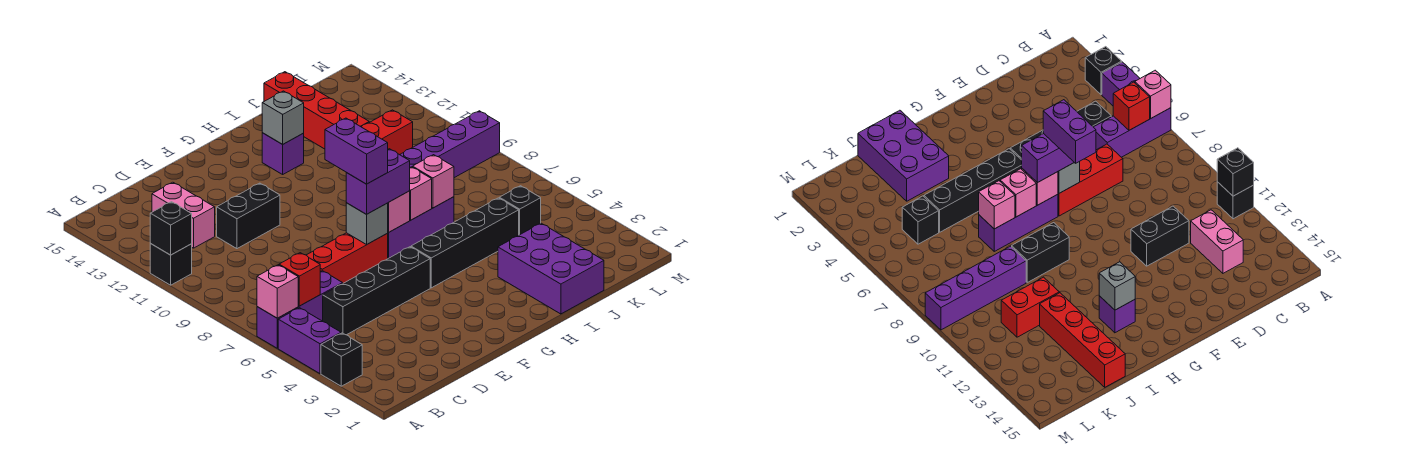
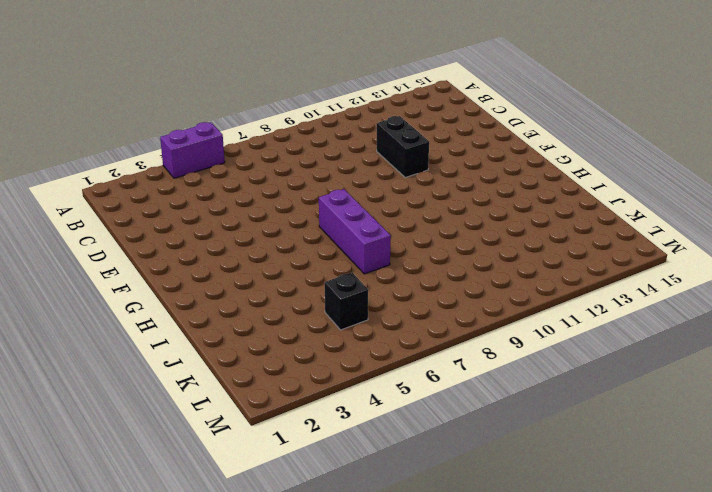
none -> black 1x1 brick [321,333,362,386]
none -> purple 1x3 brick [257,271,343,348]
none -> black 1x1 brick [150,244,192,285]

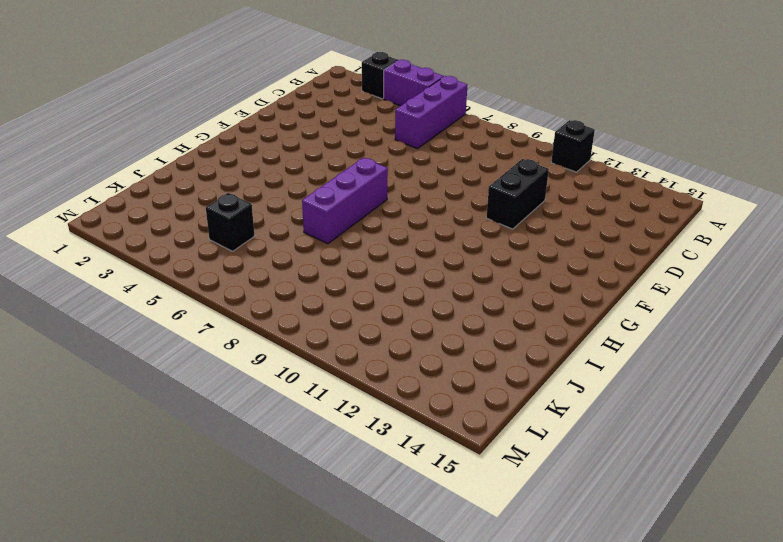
none -> black 1x4 brick [323,247,430,335]
none -> pink 1x2 brick [152,182,215,248]
none -> red 1x3 brick [307,233,388,283]

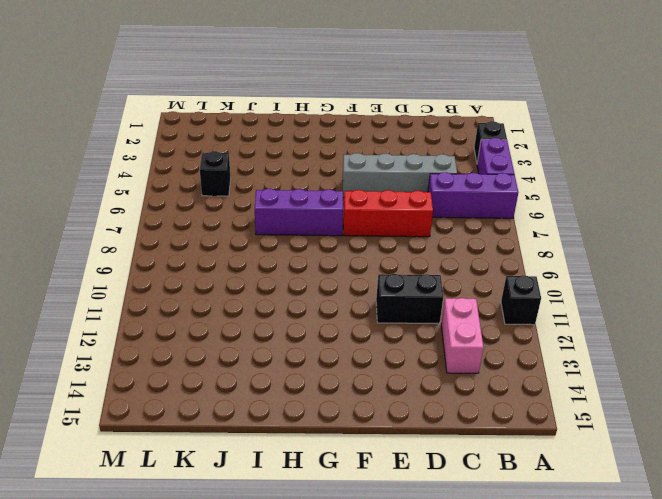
grey 1x4 brick [343,153,457,198] -> black 1x4 brick [323,247,430,335]
none -> black 1x4 brick [411,198,519,288]
none -> black 1x2 brick [1012,223,1069,282]
none -> purple 1x1 brick [262,133,304,174]

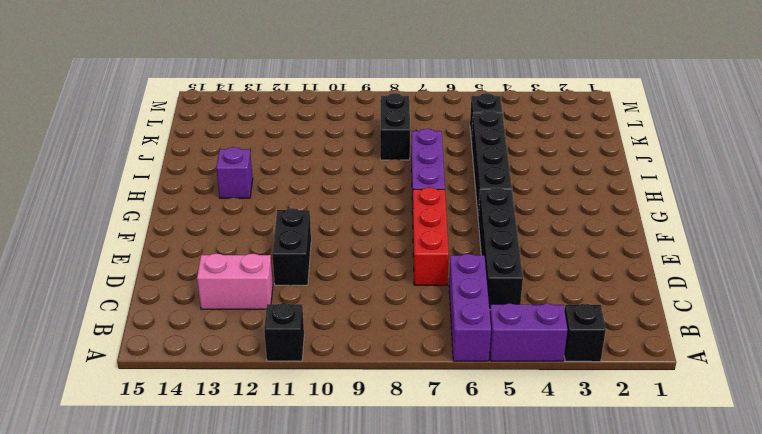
black 1x2 brick [380,93,410,160] -> black 1x2 brick moved to [1012,223,1069,282]
none -> purple 2x3 brick [498,223,604,314]
none -> purple 1x4 brick [400,111,500,178]
none -> red 1x2 brick [362,110,413,155]

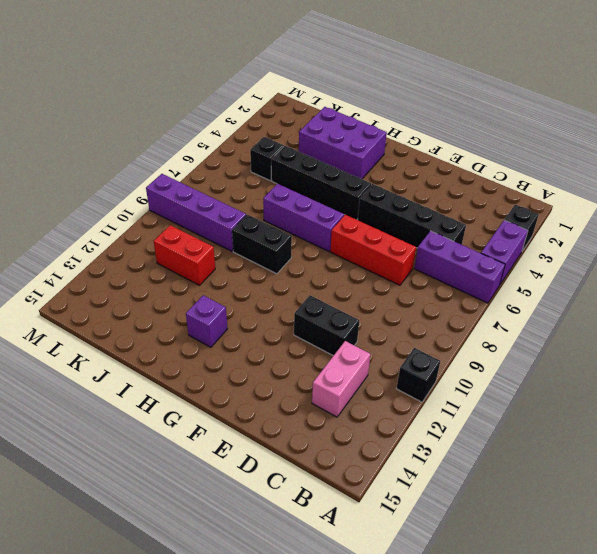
purple 2x3 brick [299,107,387,179] -> purple 2x3 brick turned to [498,223,604,314]
none -> red 1x4 brick [264,72,369,149]
none -> pink 1x1 brick [257,265,298,318]
none -> black 1x1 brick [150,202,192,255]

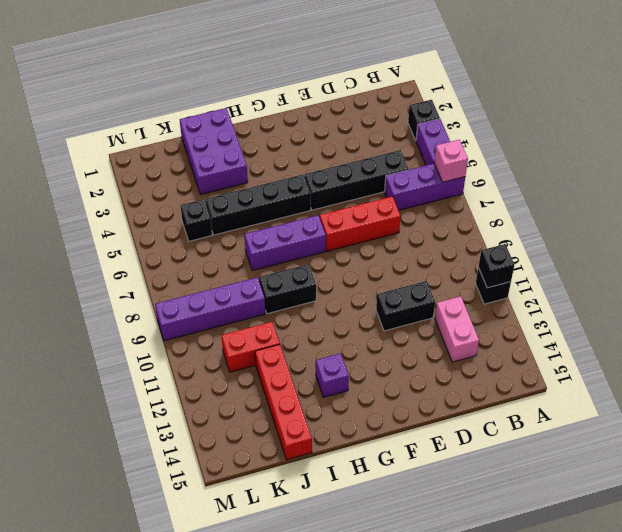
none -> red 1x1 brick [279,253,320,306]
none -> grey 1x1 brick [346,203,388,244]
none -> pink 1x1 brick [388,191,410,232]

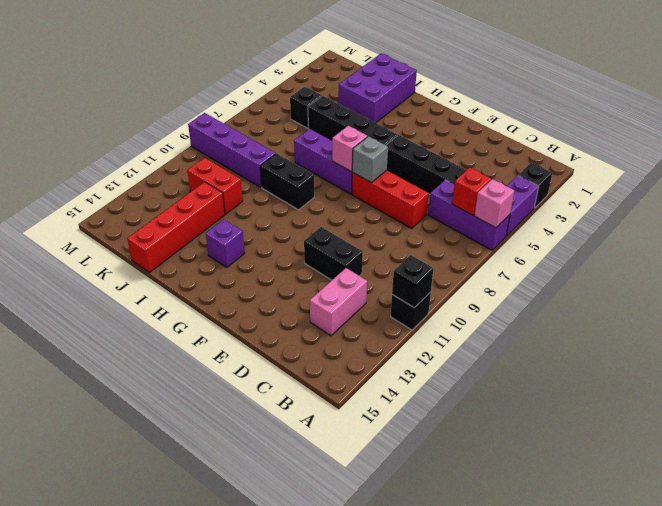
none -> pink 1x1 brick [410,167,432,220]
none -> grey 1x1 brick [262,91,304,144]
none -> pink 1x1 brick [413,155,454,208]

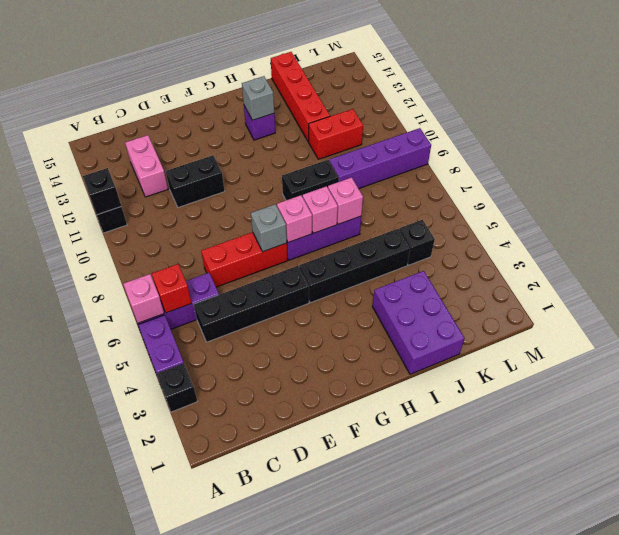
none -> purple 1x2 brick [346,149,410,214]
none -> purple 1x2 brick [325,118,388,184]

